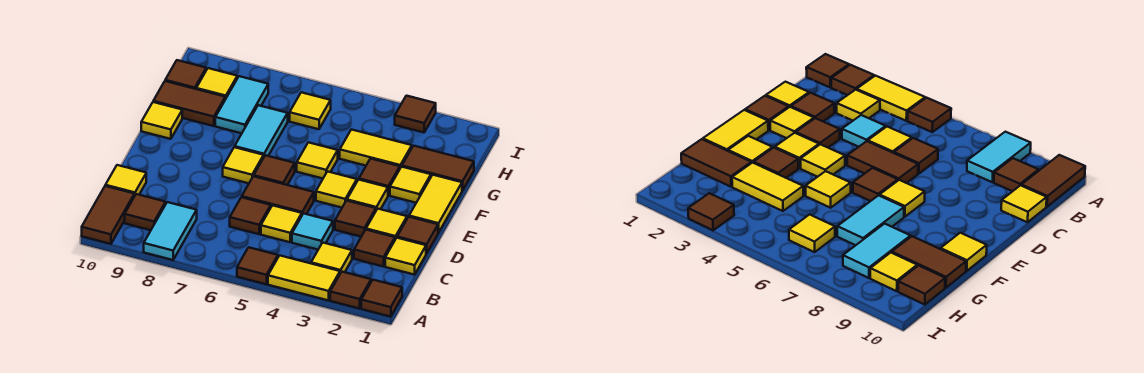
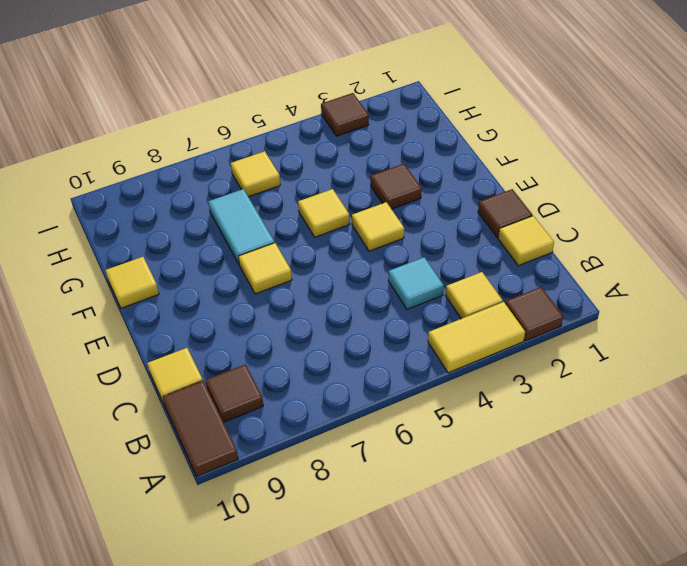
none -> brown 1x1 tile [361,280,402,317]
none -> brown 1x1 tile [237,247,278,284]
none -> cyan 1x2 tile [144,202,197,260]
none -> brown 1x1 tile [354,230,395,267]

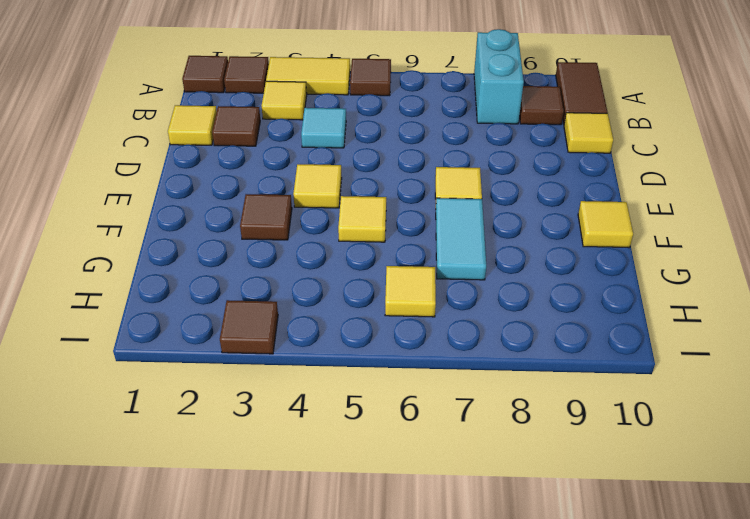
cyan 1x2 brick [474,29,524,124] -> cyan 1x2 tile [144,202,197,260]
none -> yellow 1x1 tile [261,205,302,242]
none -> brown 1x1 tile [230,197,271,234]
none -> brown 1x1 tile [397,217,438,254]
none -> yellow 1x1 tile [366,209,407,239]

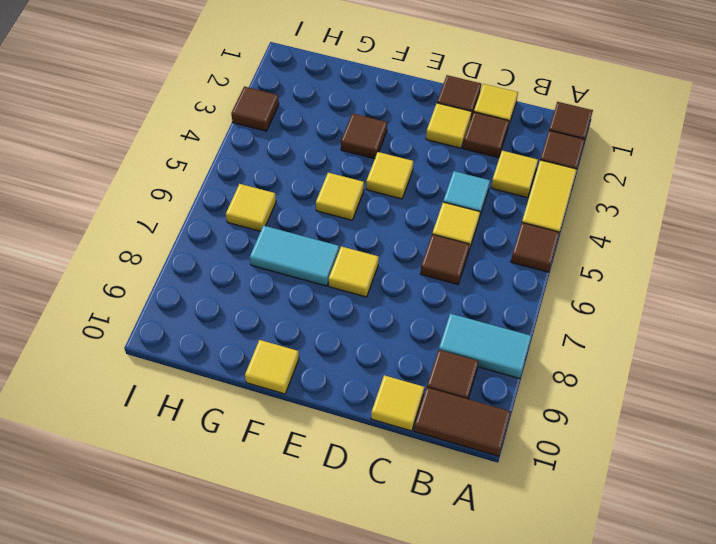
none -> brown 1x1 tile [335,201,376,237]
none -> brown 1x2 tile [242,176,314,215]
none -> yellow 1x2 tile [409,175,462,233]
none -> yellow 1x1 tile [347,180,388,210]

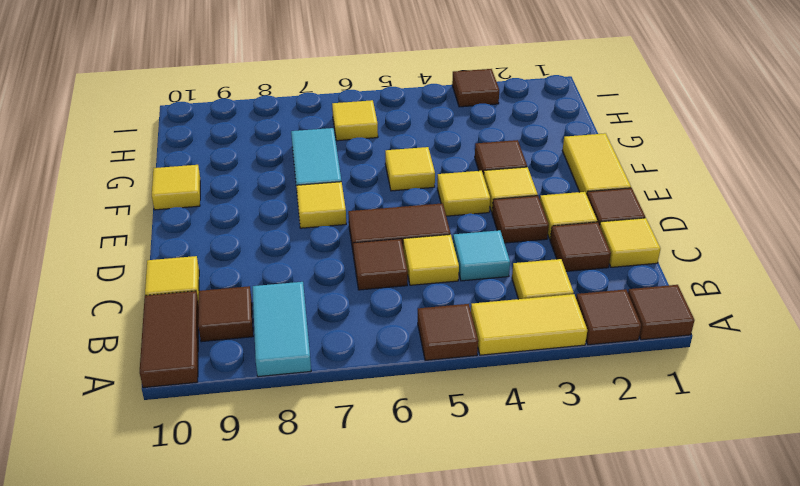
none -> brown 1x1 tile [254,155,295,185]
none -> yellow 1x1 tile [390,167,431,203]
none -> brown 1x2 tile [402,146,474,191]
none -> yellow 1x2 tile [340,129,412,168]

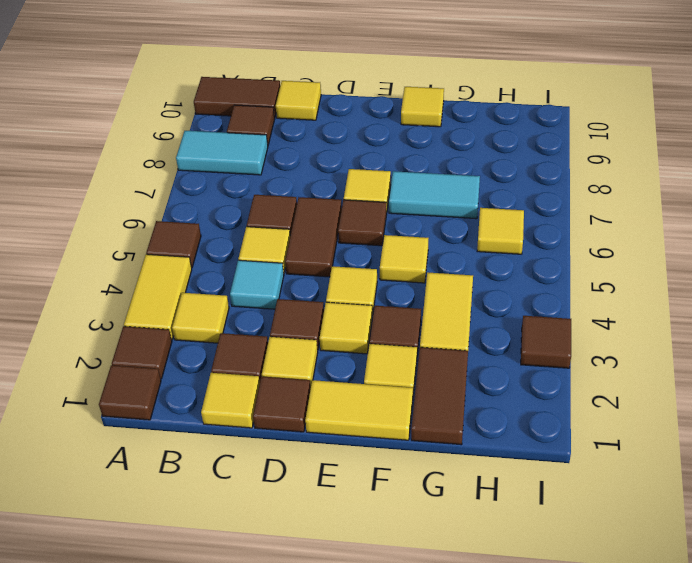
none -> cyan 1x2 tile [215,76,268,133]
none -> brown 1x2 tile [153,81,225,126]
none -> yellow 1x1 tile [196,68,237,99]
none -> brown 1x1 tile [165,60,206,89]

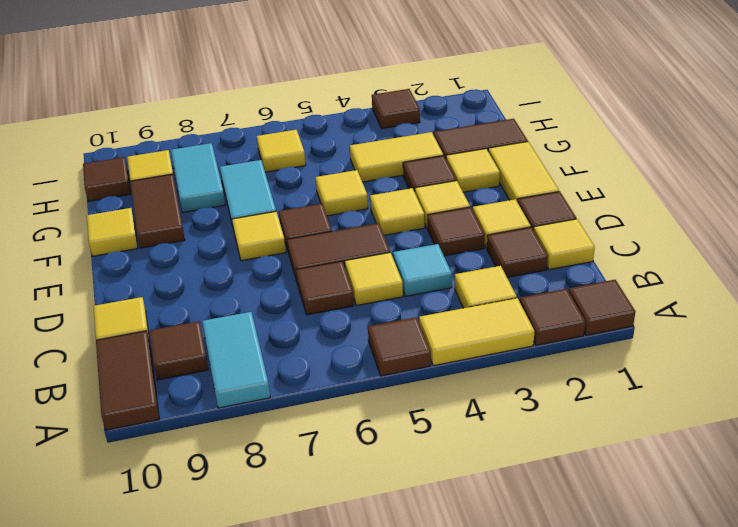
brown 1x2 tile [130,174,185,248] -> brown 1x2 tile turned to [153,81,225,126]

